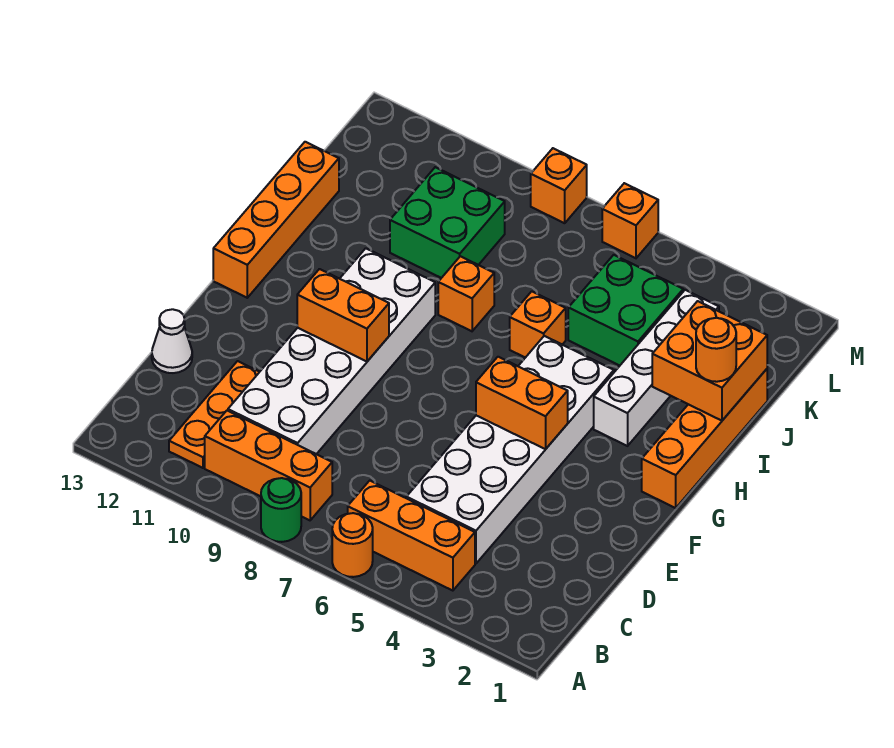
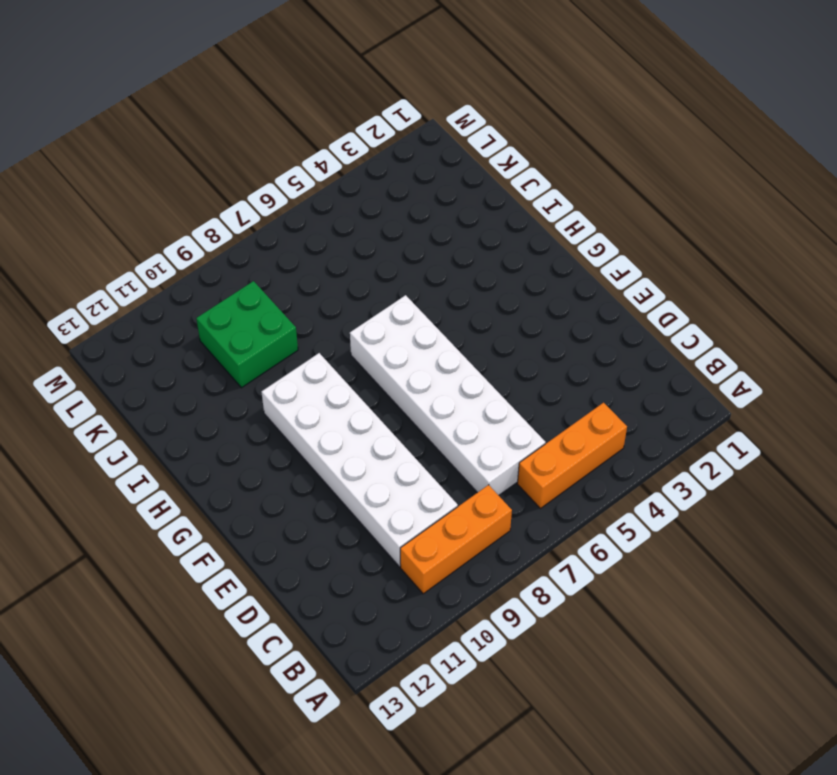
white 2x6 brick [350,295,546,495] -> white 2x6 brick moved to [406,336,614,564]
none -> orange 1x1 round brick [332,513,373,577]
none -> green 1x1 round brick [261,478,301,542]
none -> orange 1x3 plate [169,361,259,468]

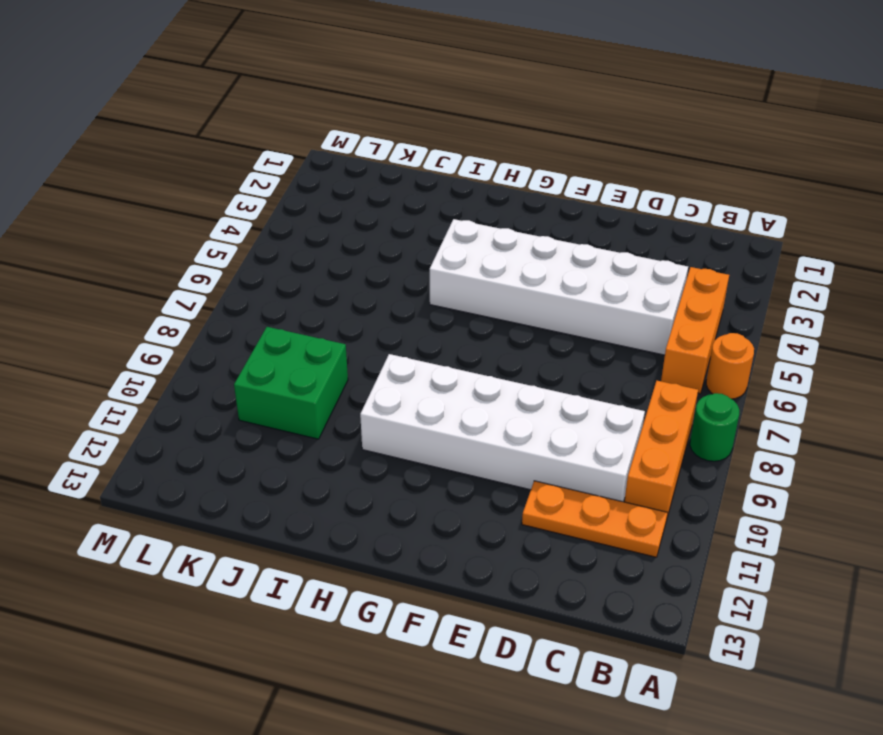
none -> white 1x1 cone [152,309,192,373]
none -> orange 1x4 brick [642,369,767,508]
none -> orange 1x4 brick [213,142,339,298]

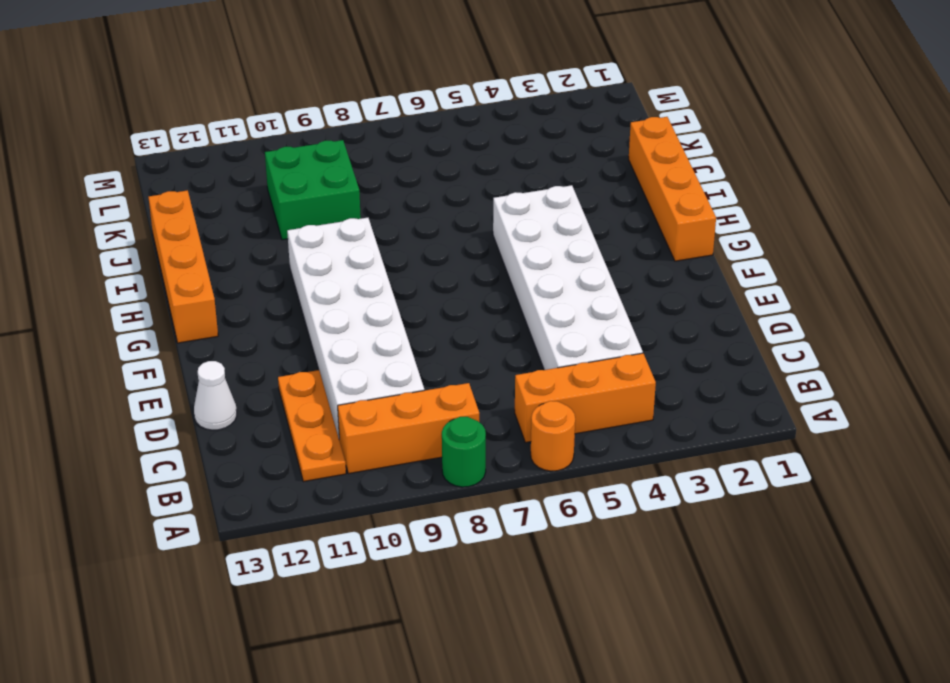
none -> white 1x4 brick [594,290,719,446]
none -> orange 1x1 brick [510,291,566,358]
none -> orange 1x1 brick [438,256,494,331]

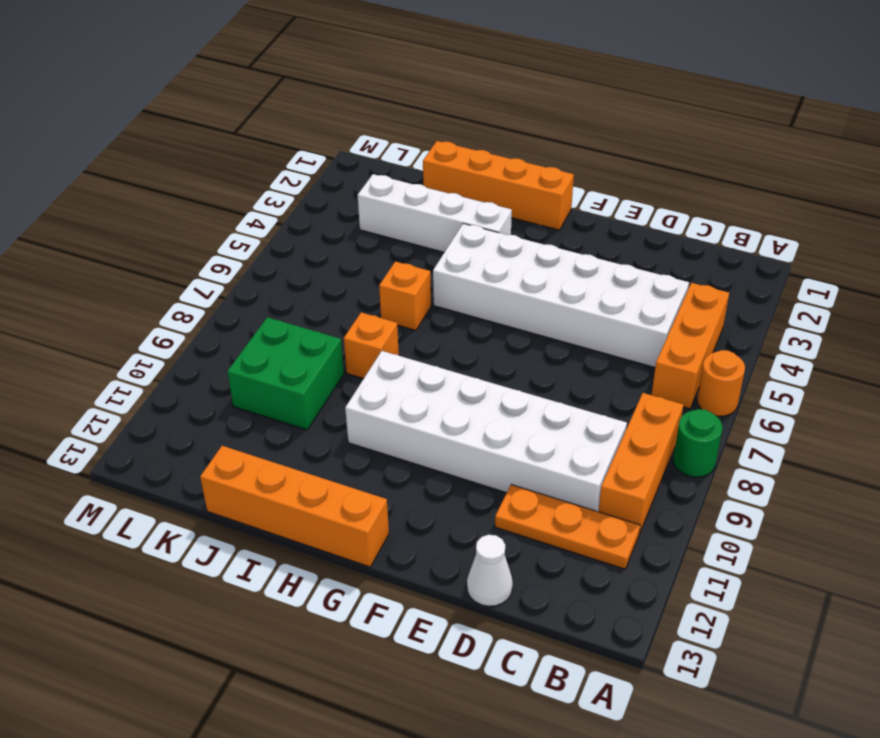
none -> green 2x2 brick [568,255,683,366]
none -> orange 1x1 brick [602,183,658,258]
none -> orange 1x1 brick [531,148,587,223]

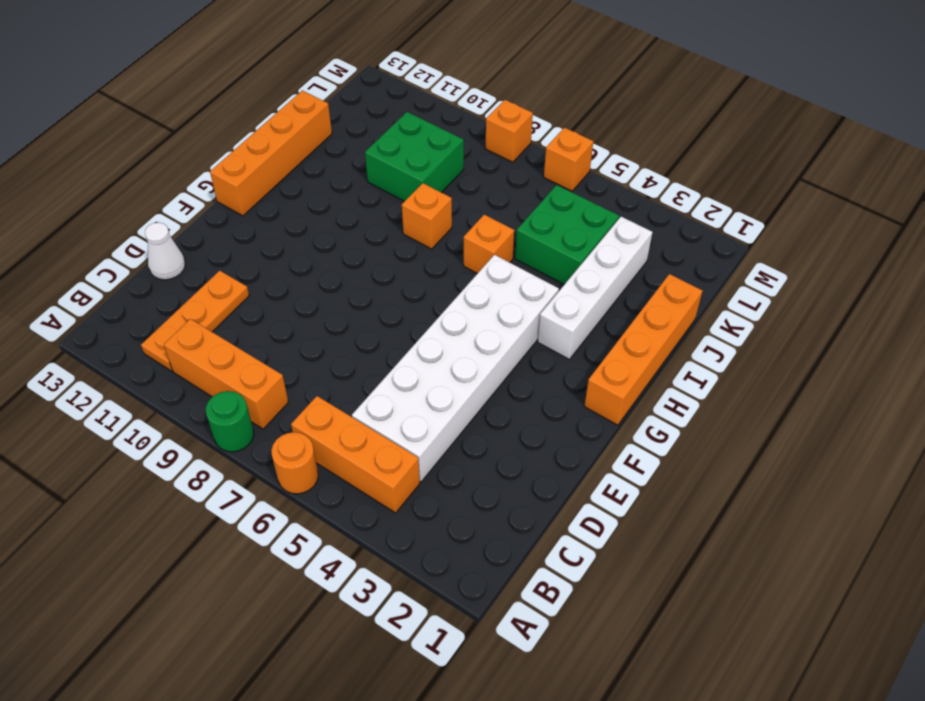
none -> white 2x6 brick [228,248,435,454]
none -> orange 1x2 brick [476,357,568,449]
none -> orange 1x2 brick [297,269,389,362]

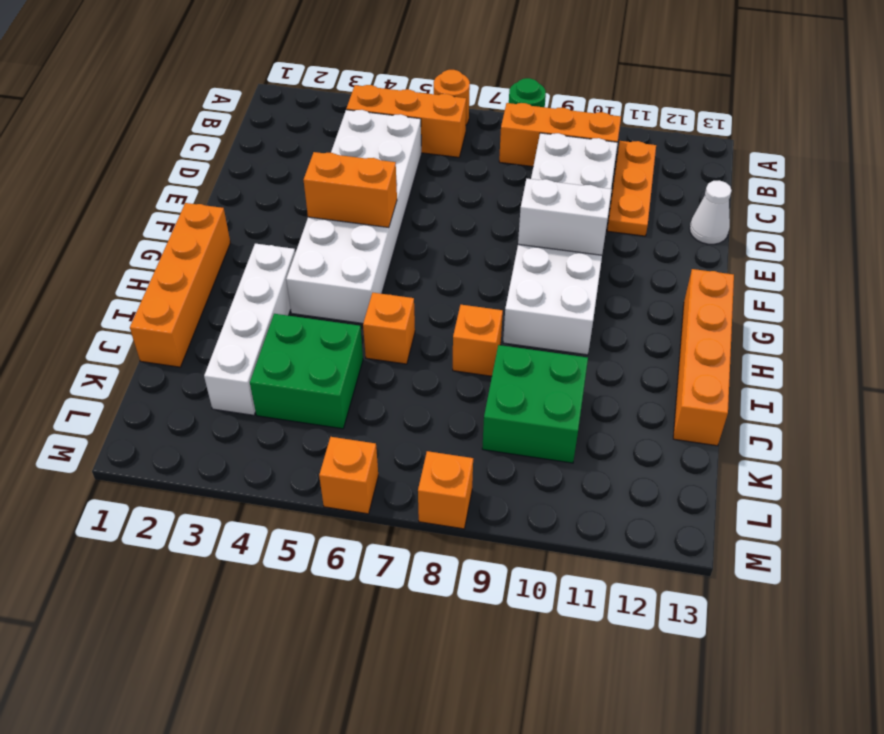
white 1x2 brick [518,179,612,255] -> orange 1x2 brick [297,269,389,362]
none -> orange 2x2 brick [652,301,767,421]
none -> orange 1x1 round brick [696,318,736,382]

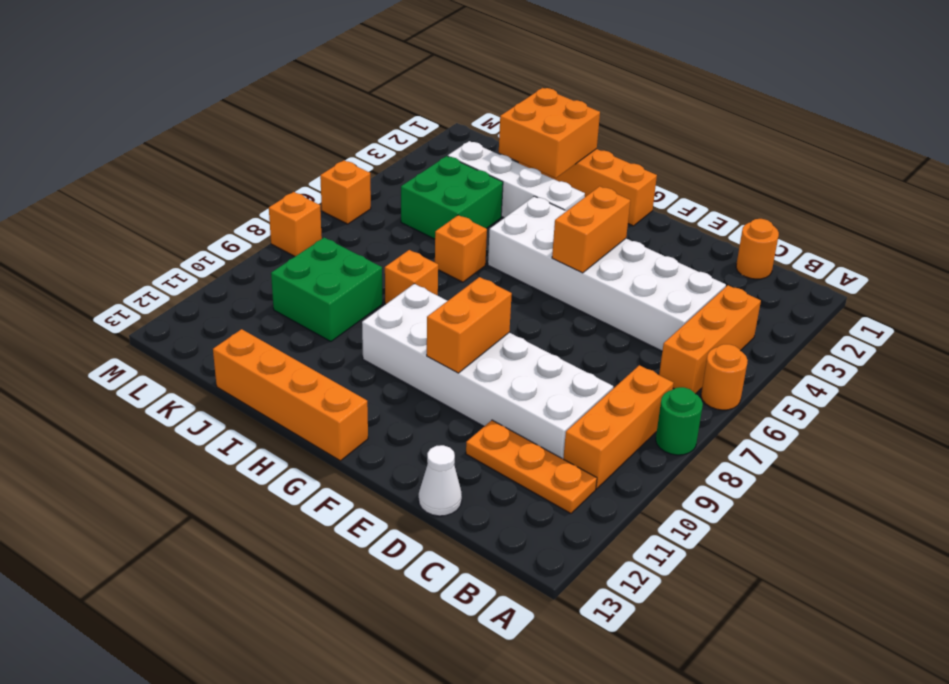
orange 1x1 round brick [736,219,779,279] -> orange 1x1 round brick moved to [696,318,736,382]

